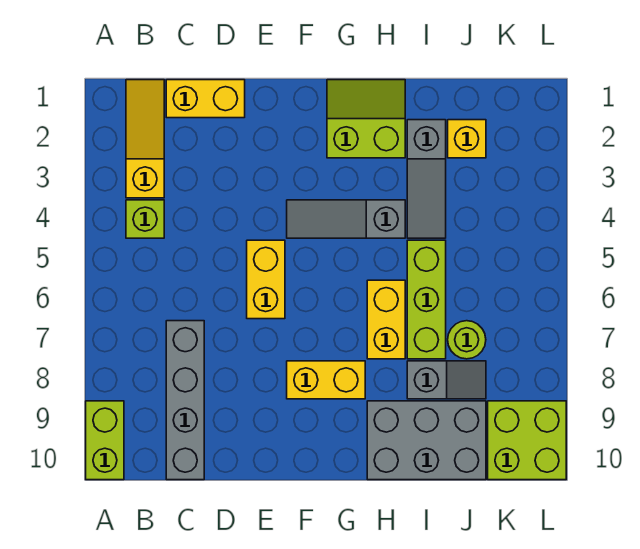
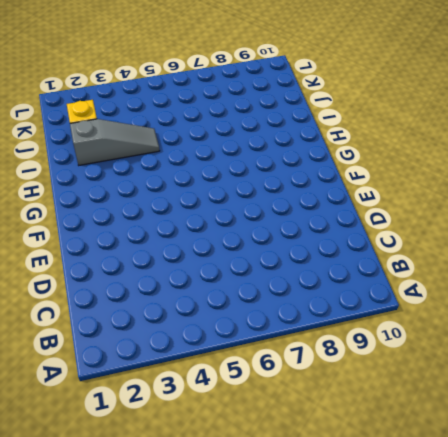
none -> lime 1x2 brick [86,401,124,480]
none -> yellow 1x3 slope [126,80,164,198]
none -> lime 1x1 brick [126,200,164,238]

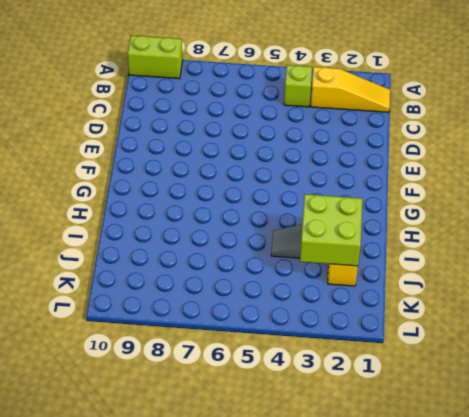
lime 2x2 brick [300,194,362,266] -> lime 2x2 brick moved to [488,401,566,480]
none -> yellow 1x2 brick [166,80,245,118]
none -> grey 1x4 brick [166,321,204,480]
none -> yellow 1x2 brick [247,240,285,319]

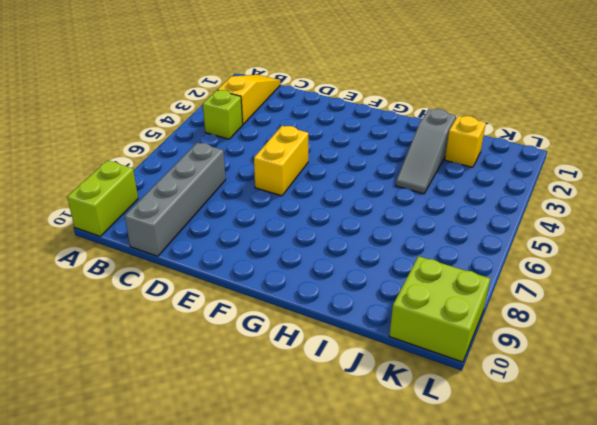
none -> yellow 1x2 brick [166,80,245,118]
none -> grey 1x3 slope [287,200,405,238]
none -> yellow 1x2 brick [287,361,365,399]

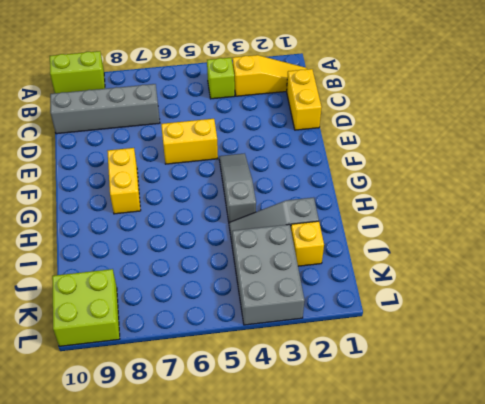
grey 2x3 brick [232,224,305,325] -> grey 2x3 brick moved to [367,401,486,480]
none -> lime 2x2 slope [327,80,405,158]
none -> yellow 1x2 brick [367,280,405,359]
none -> lime 1x3 brick [407,240,446,359]

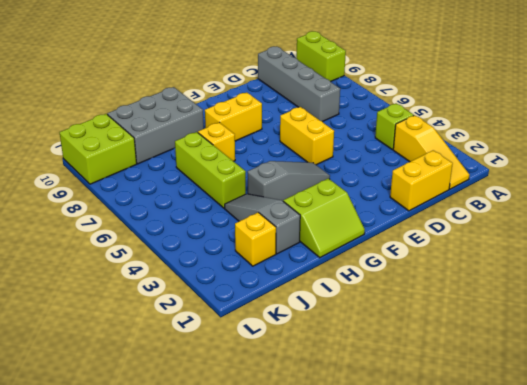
yellow 1x1 brick [198,122,235,161] -> yellow 1x2 brick [367,280,405,359]
none -> grey 1x2 slope [407,361,486,399]
none -> lime 1x1 round brick [448,321,486,359]

